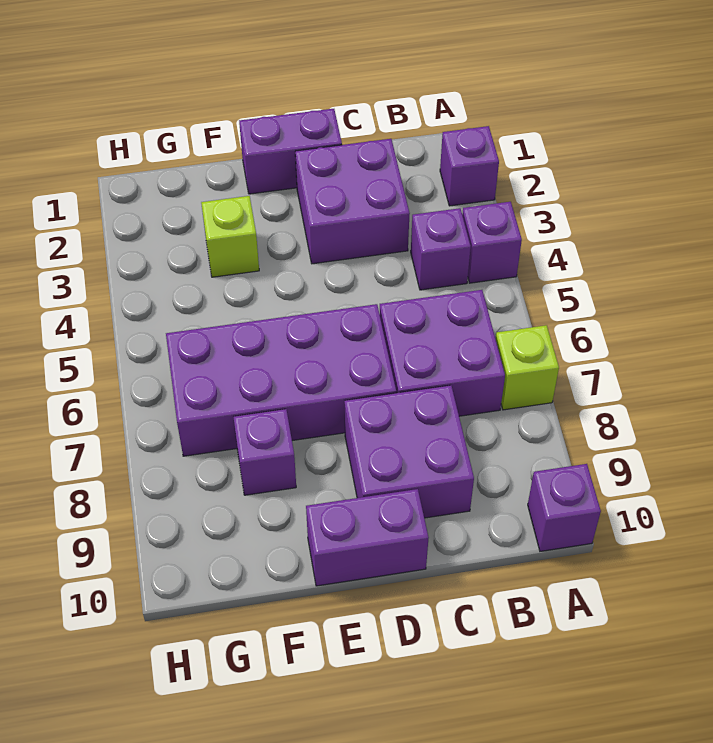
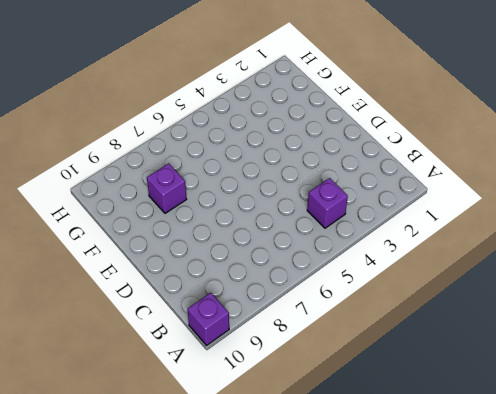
none -> purple 1x1 brick [440,126,499,206]
none -> purple 1x1 brick [462,202,522,283]
none -> lime 1x1 brick [496,325,559,410]

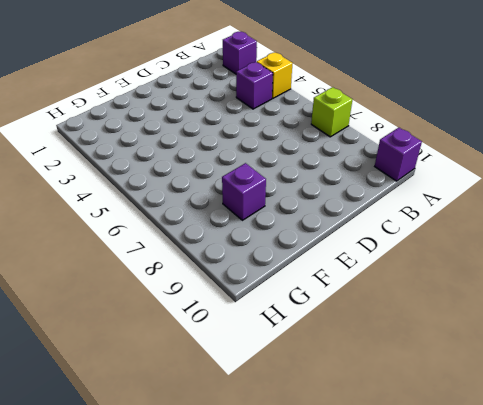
yellow 1x1 brick [257,52,293,98] -> purple 1x1 brick [462,202,522,283]
none -> purple 2x2 brick [380,290,505,416]
none -> purple 2x2 brick [295,139,410,264]
none -> purple 2x2 brick [344,385,474,518]

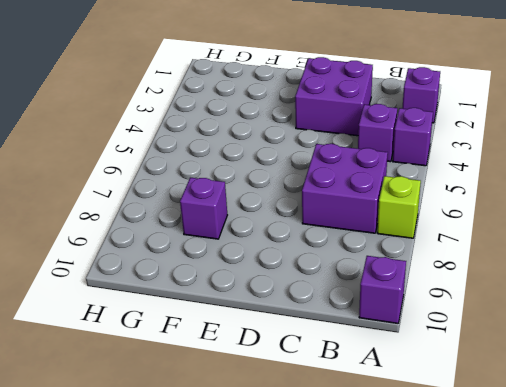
none -> purple 2x2 brick [344,385,474,518]
none -> purple 1x2 brick [239,109,342,194]
none -> purple 2x4 brick [166,304,396,456]

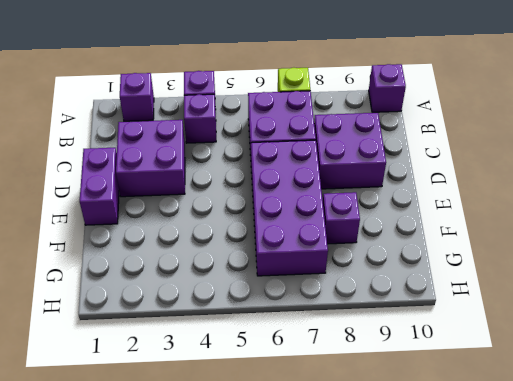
none -> purple 1x2 brick [306,489,429,586]
none -> lime 1x1 brick [201,196,259,277]

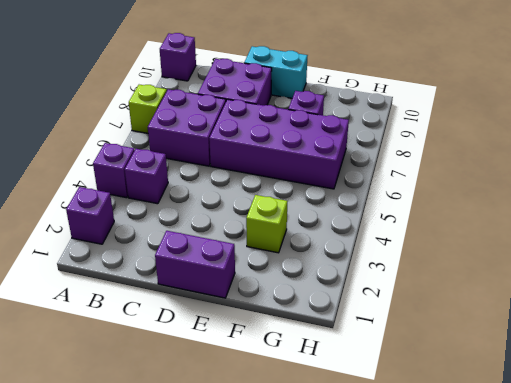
cyan 1x2 brick [244,46,308,98] -> purple 1x2 brick [306,489,429,586]
none -> purple 2x2 brick [295,139,410,264]

